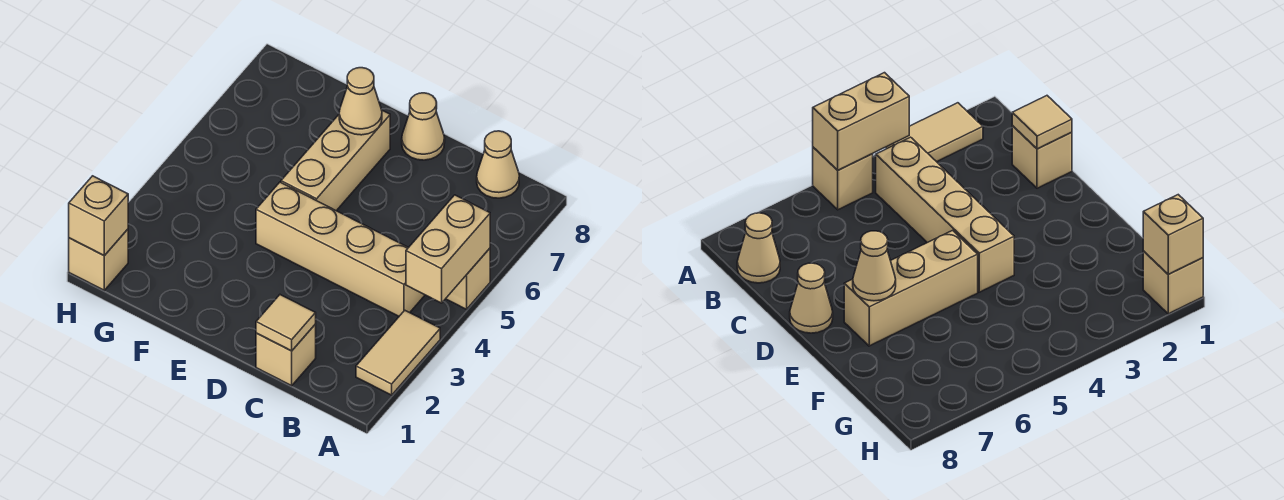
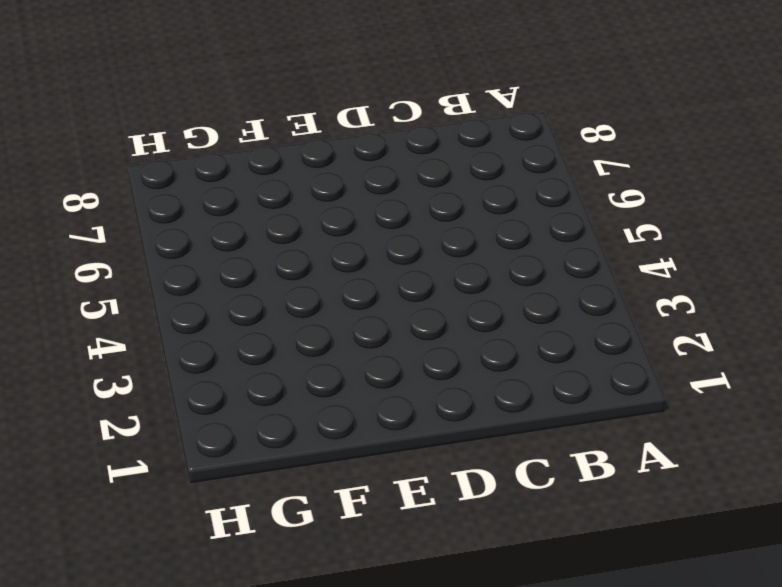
none -> tan 1x2 tile [356,310,440,395]
none -> tan 1x1 brick [446,248,490,309]
none -> tan 1x4 brick [256,182,425,316]

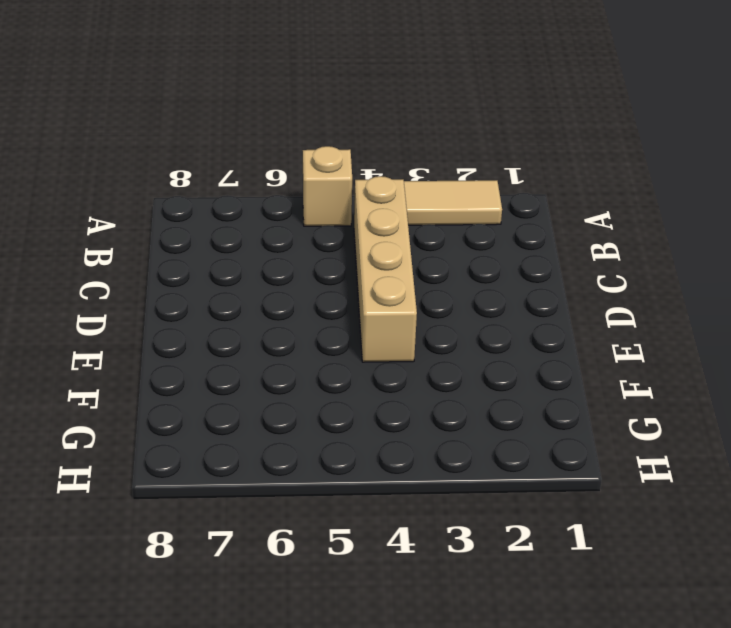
none -> tan 1x1 cone [477,131,519,198]
none -> tan 1x1 brick [256,324,316,386]
none -> tan 1x1 cone [402,93,445,160]

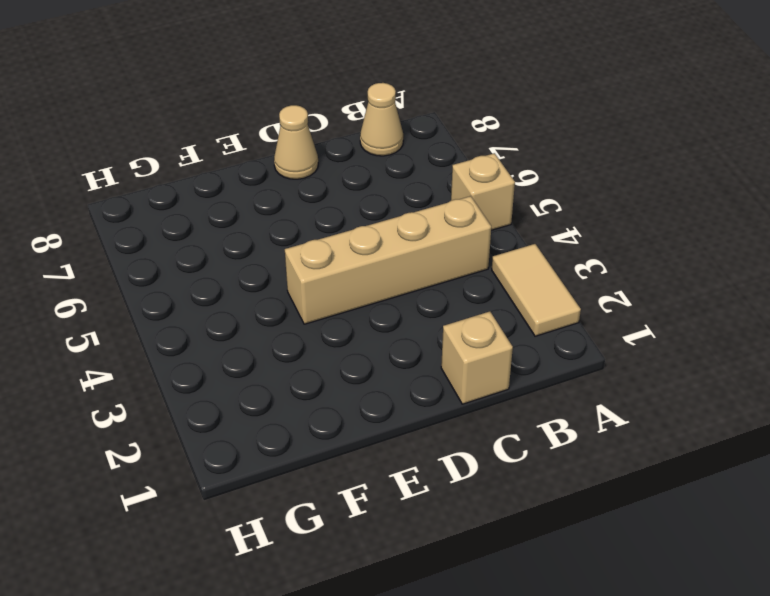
none -> tan 1x3 brick [281,110,390,211]
none -> tan 1x1 brick [69,229,128,290]
none -> tan 1x2 brick [406,195,490,303]

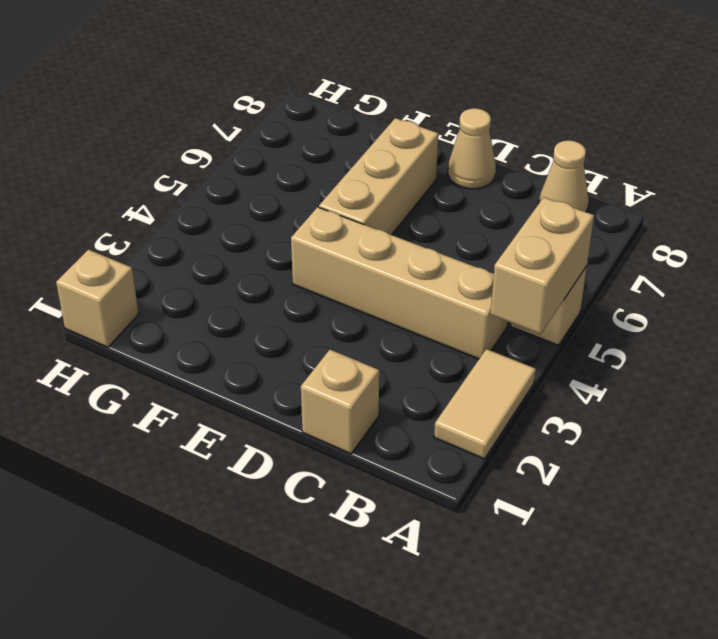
none -> tan 1x1 tile [256,295,316,351]
none -> tan 1x1 cone [339,68,382,135]
none -> tan 1x1 brick [69,176,128,256]

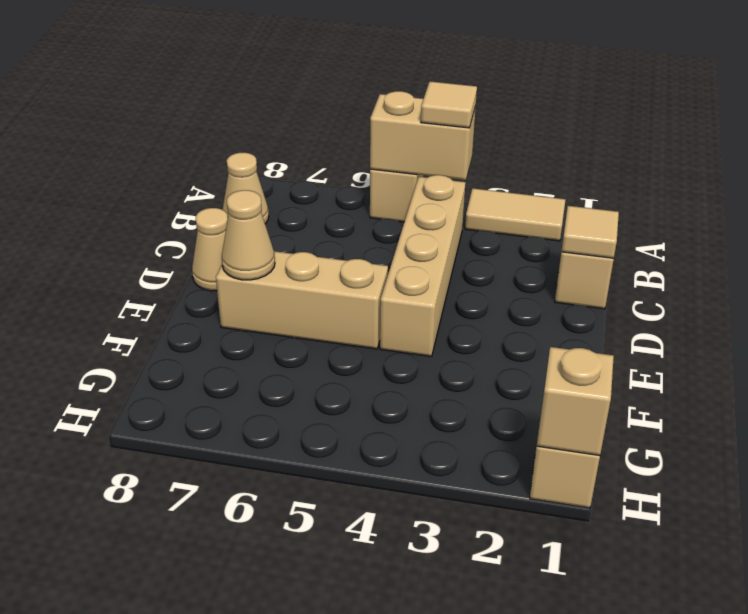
tan 1x1 tile [421,81,477,128] -> none

